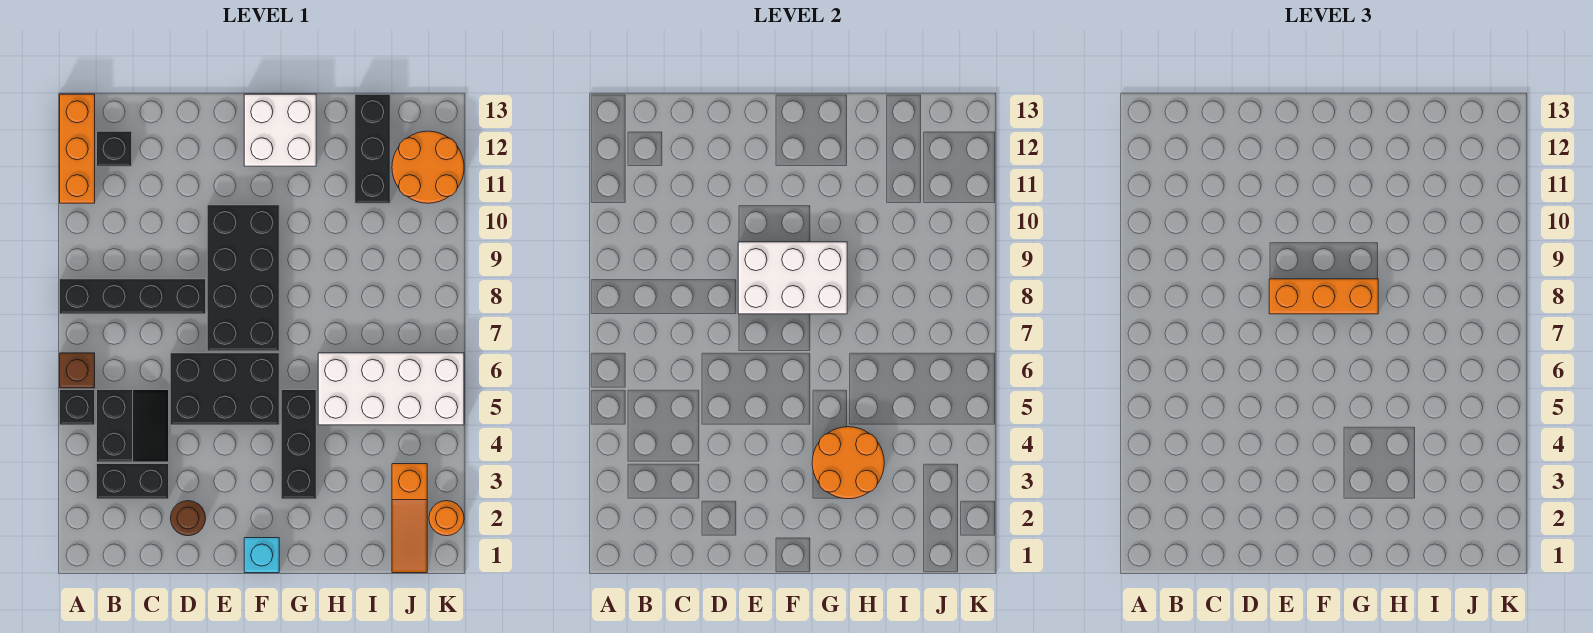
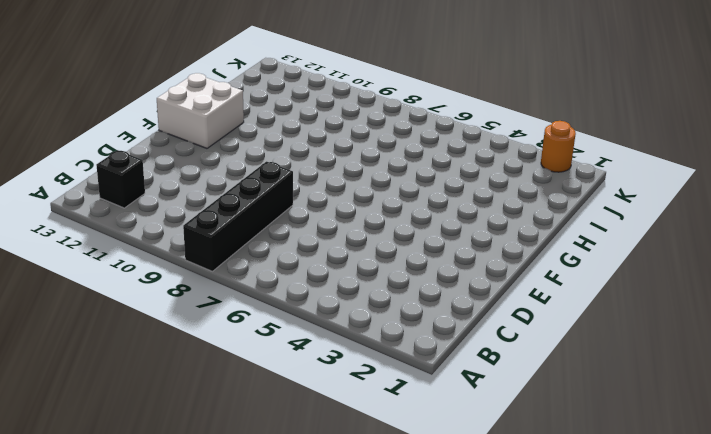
none -> black 1x1 brick [60,390,95,425]
none -> brown 1x1 brick [60,353,95,388]
none -> orange 1x3 brick [60,94,95,203]

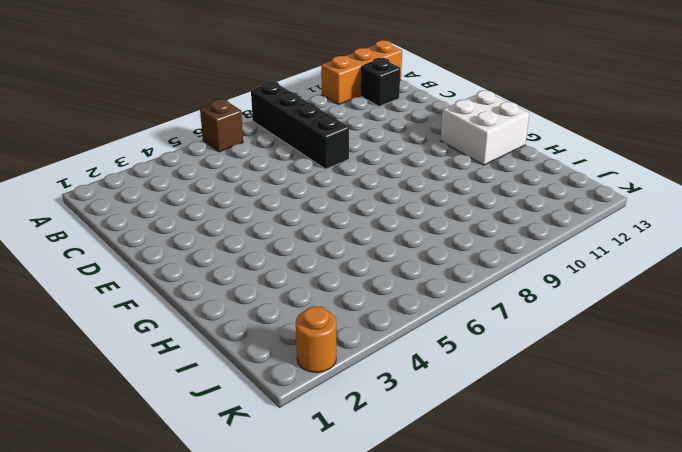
none -> black 1x1 brick [60,390,95,425]
none -> black 1x2 brick [97,464,169,499]
none -> black 2x2 slope [97,390,169,462]

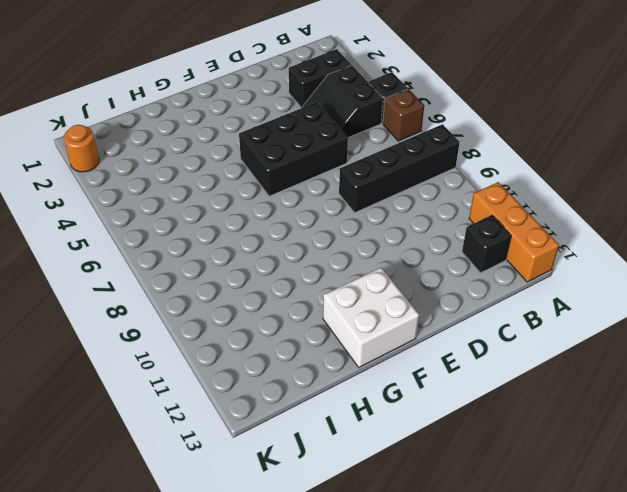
none -> brown 1x1 round brick [170,501,206,536]
none -> black 2x4 brick [207,205,279,351]
none -> cyan 1x1 brick [244,538,279,573]

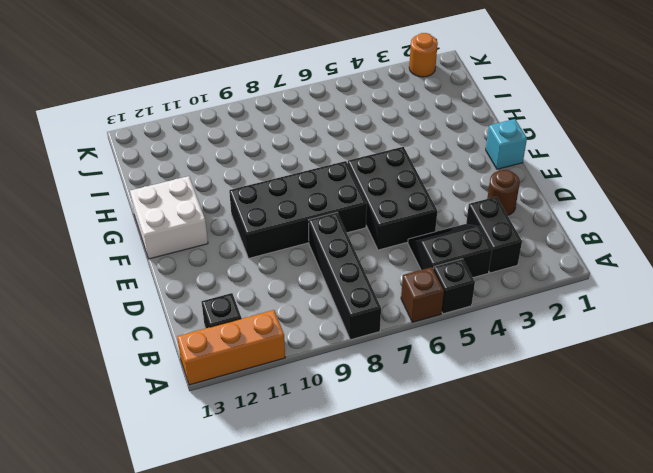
none -> black 1x3 brick [281,390,316,499]
none -> white 2x4 brick [318,353,464,425]
none -> black 1x3 brick [355,94,390,203]

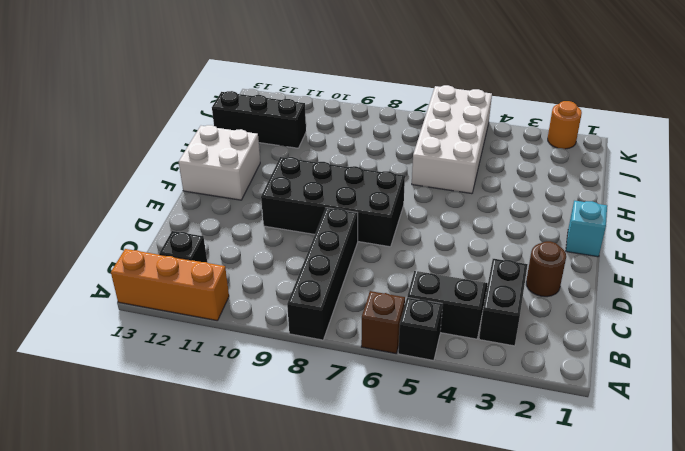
none -> black 2x3 brick [170,353,279,425]
none -> black 1x3 brick [281,390,316,499]
none -> orange 1x3 slope [392,464,427,573]

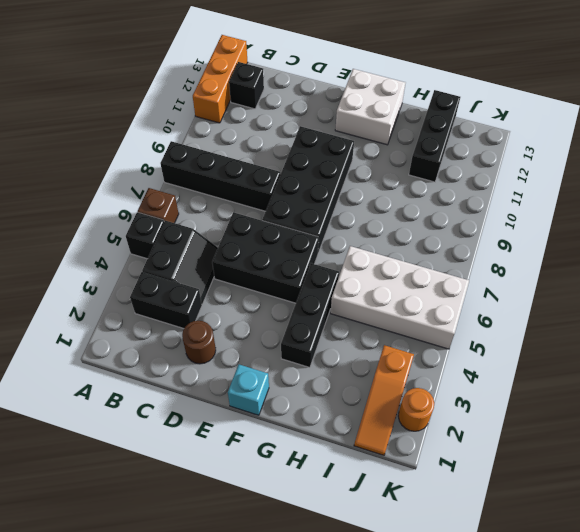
none -> orange 2x2 round brick [392,131,464,203]
none -> white 2x3 brick [738,242,847,314]
none -> orange 2x2 round brick [812,427,884,499]

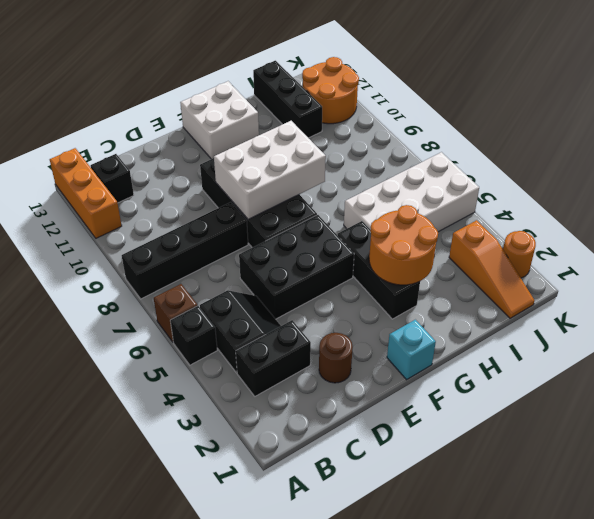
none -> orange 1x3 brick [1269,279,1378,314]

